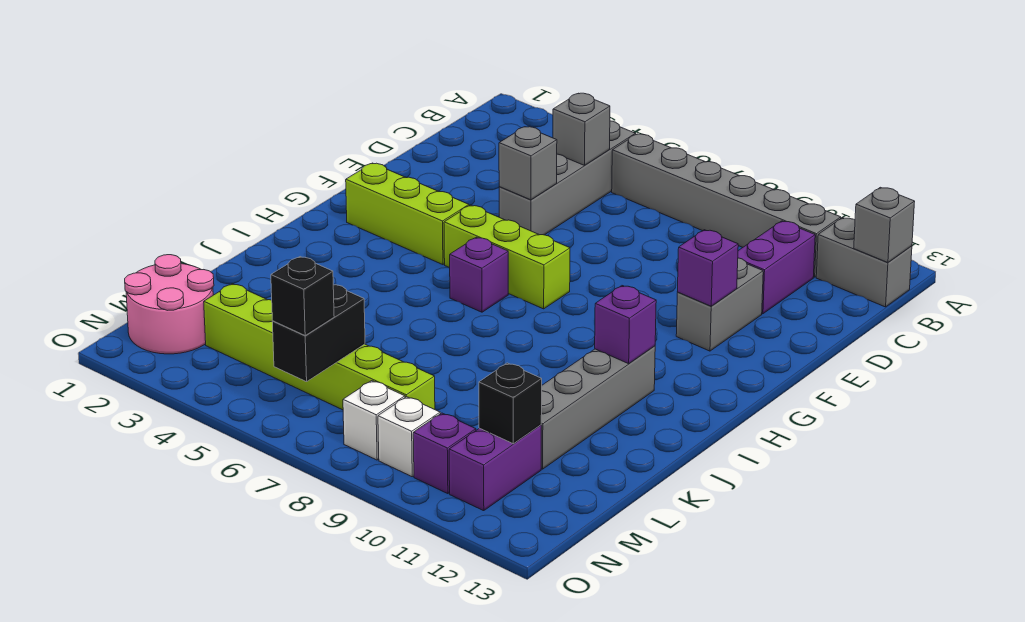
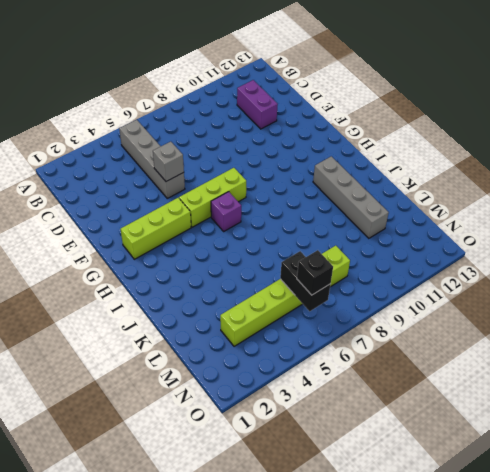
none -> grey 1x6 brick [612,134,841,277]
none -> grey 1x2 brick [816,218,912,307]
none -> grey 1x2 brick [676,258,763,351]

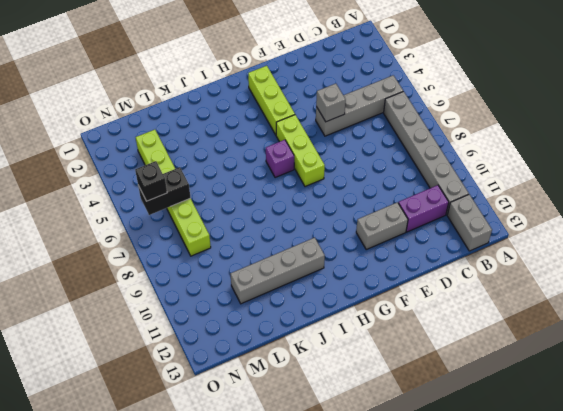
none -> pink 2x2 round brick [125,255,214,354]
none -> purple 1x2 brick [449,425,541,511]
none -> white 1x1 brick [343,381,405,460]

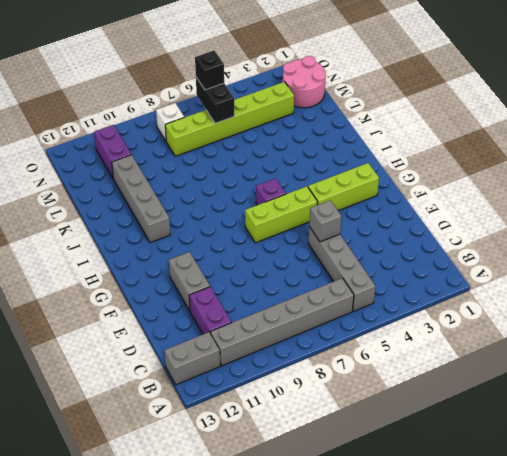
none -> white 1x1 brick [378,397,440,477]
none -> purple 1x1 brick [413,413,476,494]
none -> grey 1x1 brick [854,187,915,262]

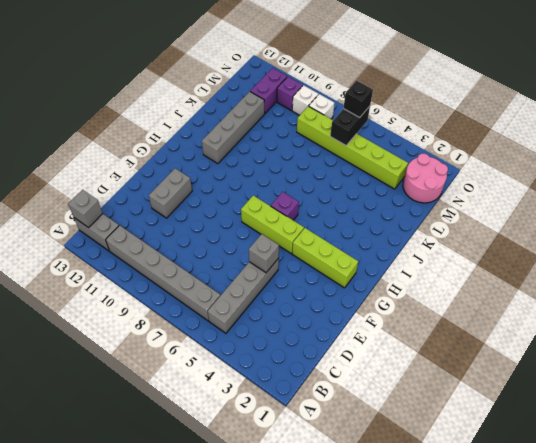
none -> purple 1x2 brick [738,221,815,314]
none -> grey 1x1 brick [553,93,610,165]
none -> purple 1x1 brick [677,230,738,306]

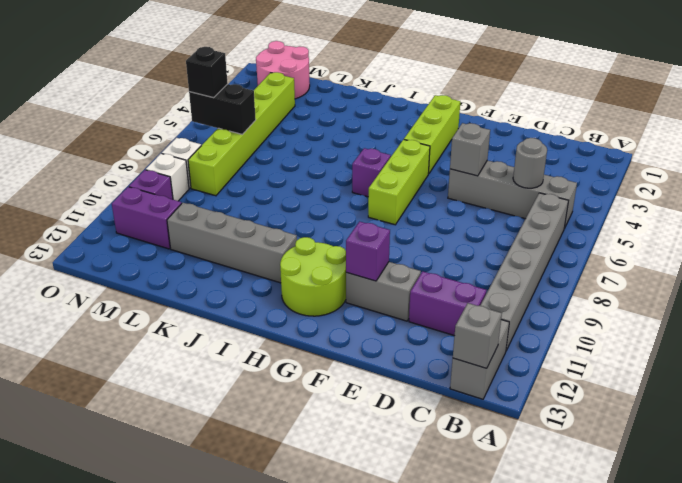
grey 1x1 round brick [513,138,547,188] -> grey 1x1 brick [553,93,610,165]
lime 2x2 round brick [280,237,346,316] -> none
none -> purple 1x1 brick [595,286,656,364]
none -> black 1x1 brick [479,363,542,444]

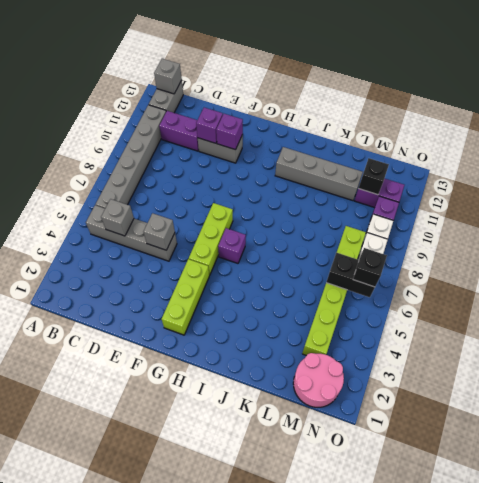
purple 1x1 brick [196,108,223,143] -> purple 1x1 brick moved to [595,286,656,364]

